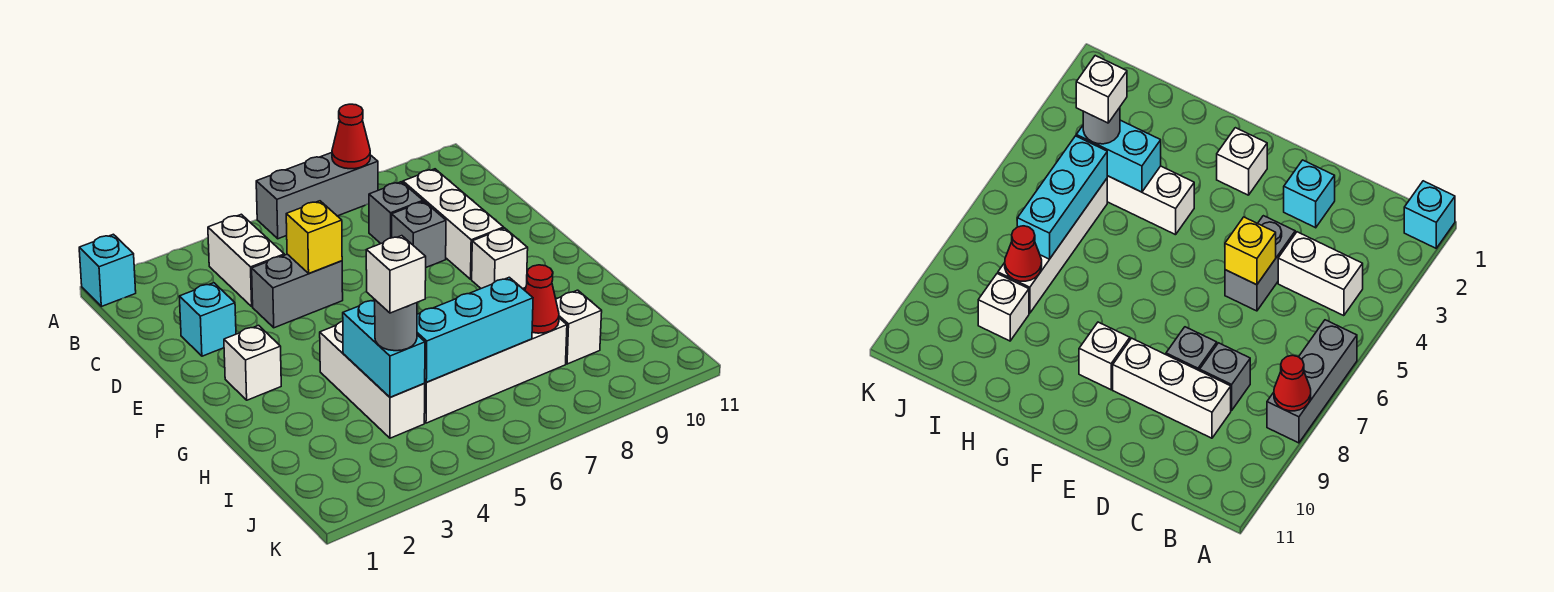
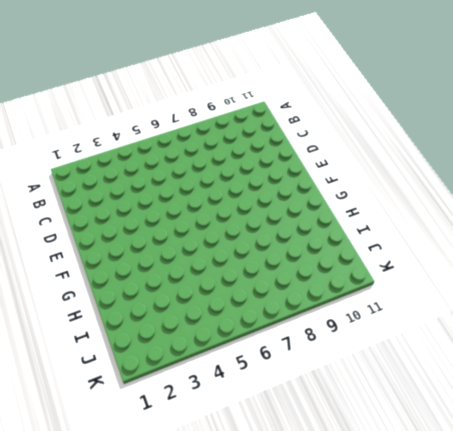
none -> cyan 1x1 brick [79,234,136,307]
none -> grey 1x3 brick [256,153,378,239]
none -> white 1x2 brick [208,214,284,307]

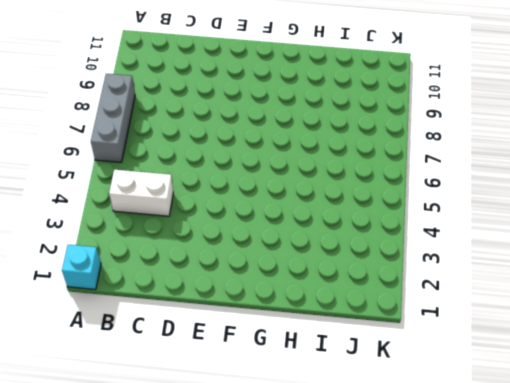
none -> grey 1x1 brick [369,182,423,243]
none -> white 1x3 brick [403,169,504,279]
none -> cyan 1x1 brick [179,283,236,356]

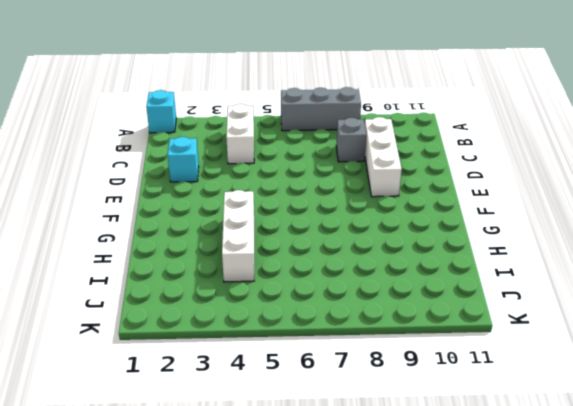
none -> grey 1x2 brick [252,254,343,328]
none -> grey 1x1 brick [392,202,446,267]
none -> white 1x1 brick [224,325,281,400]

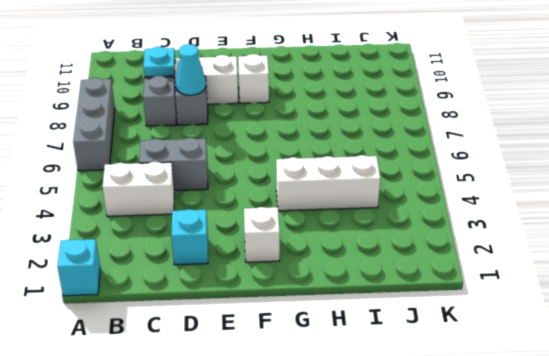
grey 1x2 brick [139,138,208,190] -> grey 1x2 brick turned to [252,254,343,328]
cyan 1x1 plate [143,47,175,77] -> none
cyan 1x1 cone [175,44,206,95] -> none
none -> white 1x4 brick [424,318,567,423]
none -> white 1x1 brick [556,290,602,364]
none -> red 1x1 cone [332,104,370,169]

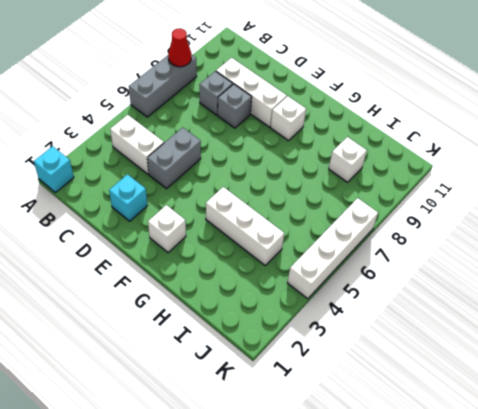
white 1x4 brick [287,198,378,299] -> white 1x4 brick moved to [424,318,567,423]
none -> yellow 1x1 brick [286,201,342,273]
none -> cyan 1x2 brick [343,300,425,397]
none -> cyan 1x3 brick [417,277,533,382]

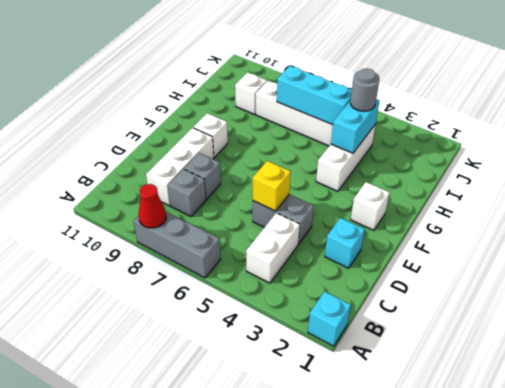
none -> red 1x1 cone [525,265,559,333]
none -> white 1x1 brick [366,236,426,313]

